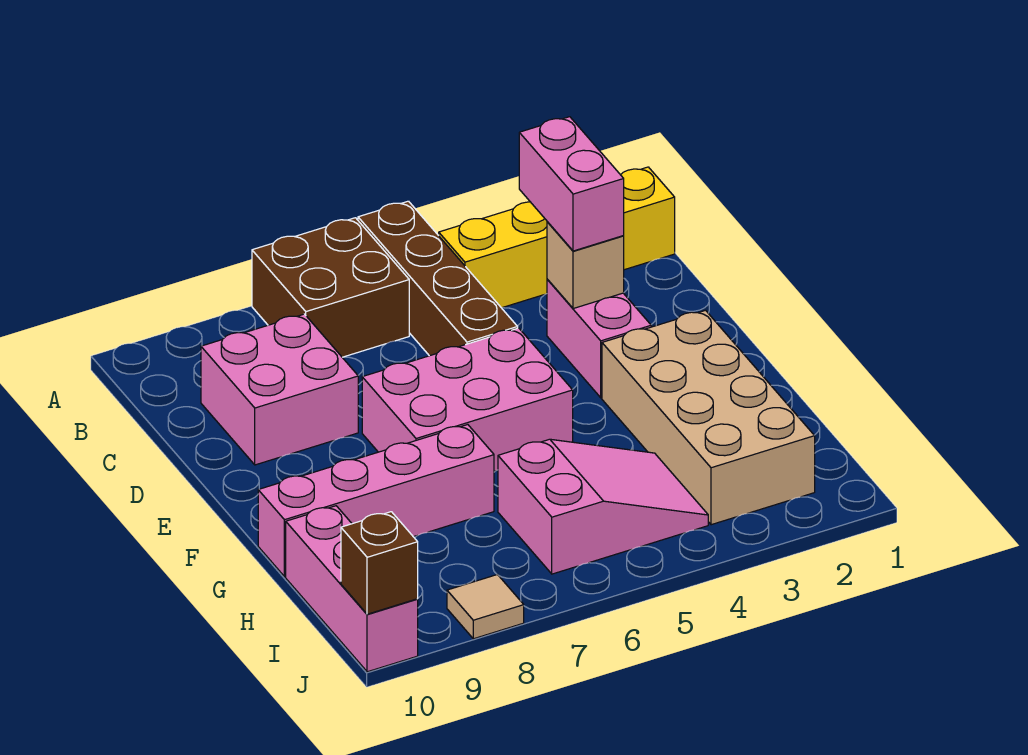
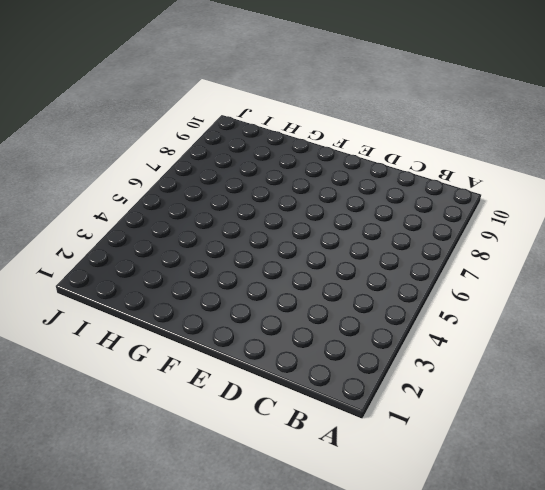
none -> brown 1x4 brick [358,201,518,356]
none -> brown 2x2 brick [252,218,409,357]
none -> yellow 1x4 brick [439,167,675,308]

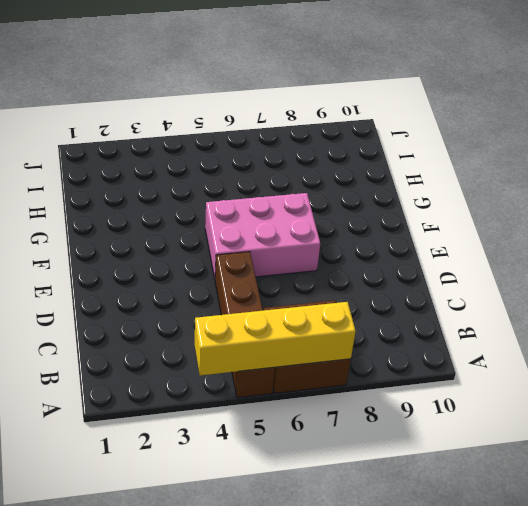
yellow 1x4 brick [195,302,356,376] -> yellow 1x4 brick moved to [439,167,675,308]
none -> pink 2x2 brick [201,314,358,465]
none -> pink 1x2 brick [547,279,651,398]
none -> tan 2x4 brick [602,310,815,525]

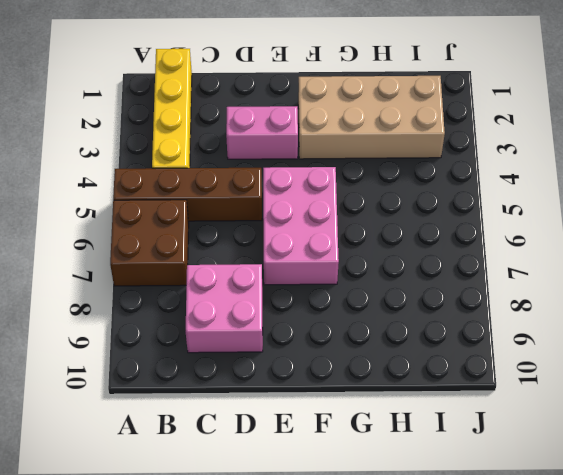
none -> pink 1x4 brick [258,425,494,577]
none -> pink 2x3 slope [498,439,708,574]
none -> pink 1x3 brick [286,506,418,672]

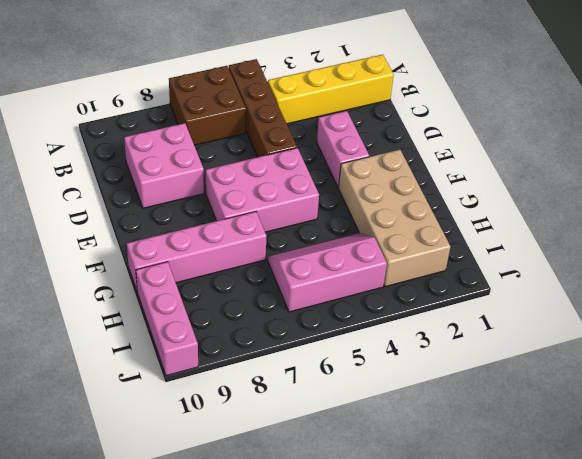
pink 2x3 slope [268,233,387,312] -> pink 2x3 slope turned to [498,439,708,574]
none -> tan 1x1 tile [447,575,524,639]
none -> tan 1x1 brick [547,222,624,309]
none -> brown 1x1 brick [341,512,418,614]

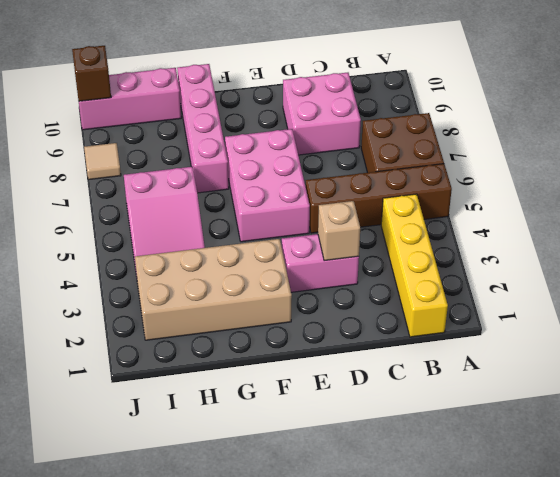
none -> pink 1x2 brick [519,117,624,251]

